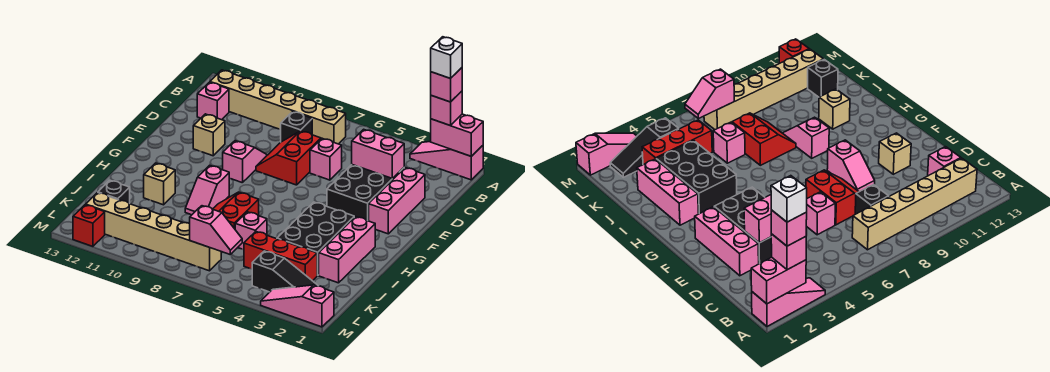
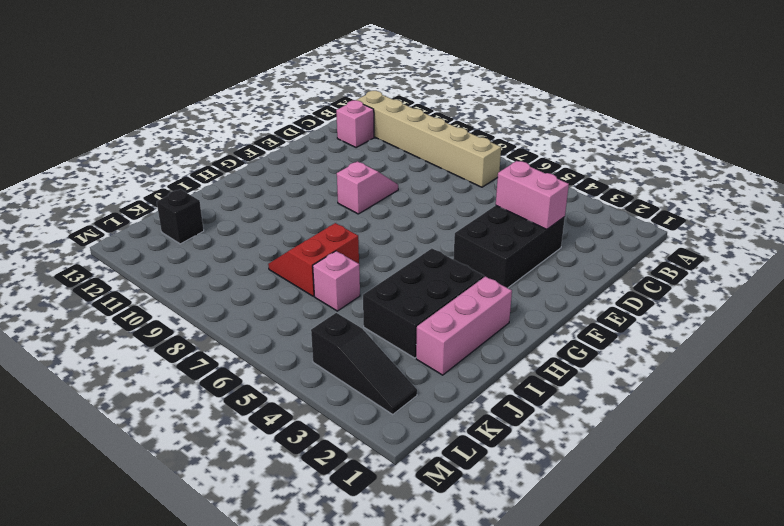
none -> pink 1x3 slope [410,141,483,180]
none -> black 1x1 brick [281,112,312,142]
none -> pink 1x3 brick [369,168,425,234]

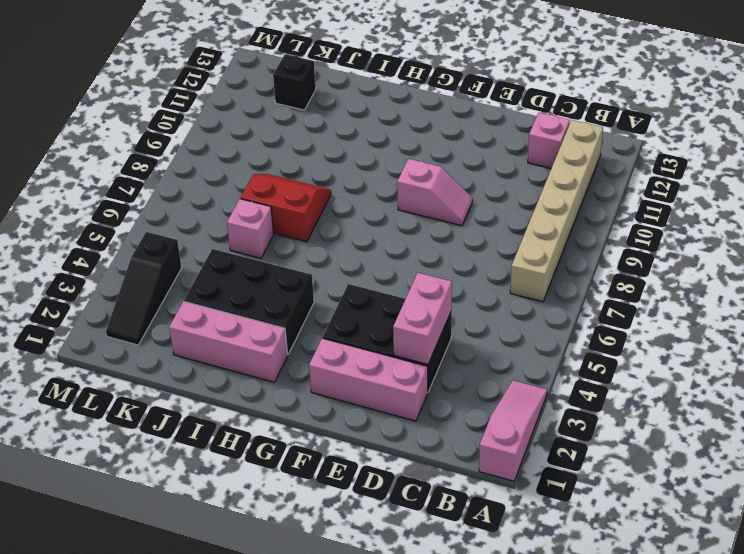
none -> black 1x1 brick [281,112,312,142]
none -> pink 1x1 brick [310,138,342,180]
none -> red 2x2 slope [256,131,321,185]

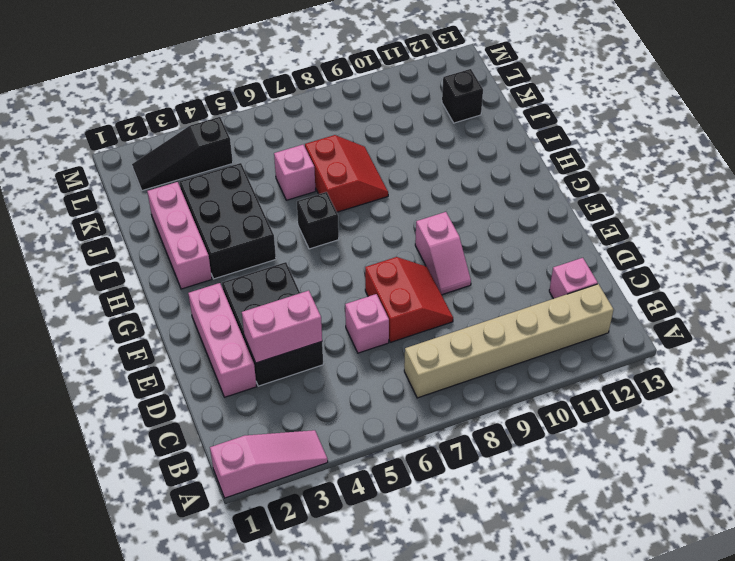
black 1x1 brick [297,192,339,249] -> black 1x1 brick moved to [281,112,312,142]
none -> tan 1x1 brick [193,114,225,156]
none -> pink 1x2 slope [185,165,229,215]
none -> tan 1x1 brick [144,163,175,205]

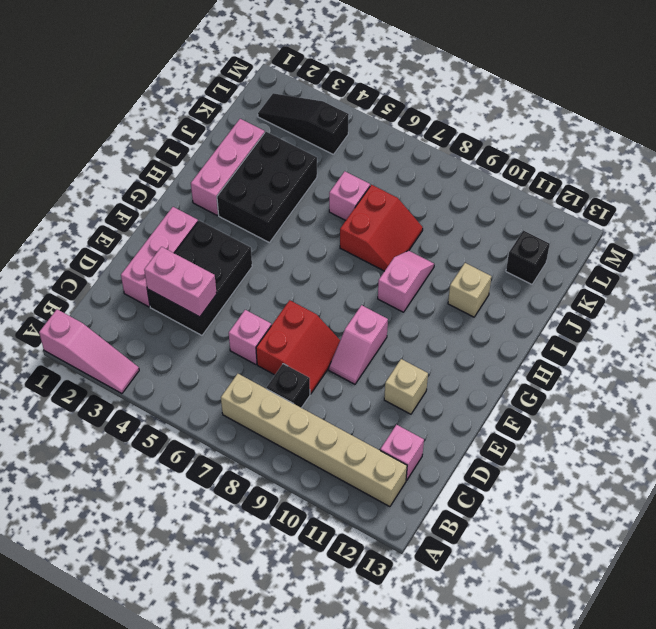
none -> red 1x3 brick [244,232,318,281]
none -> tan 1x6 brick [86,193,221,271]
none -> pink 1x3 slope [261,285,334,327]

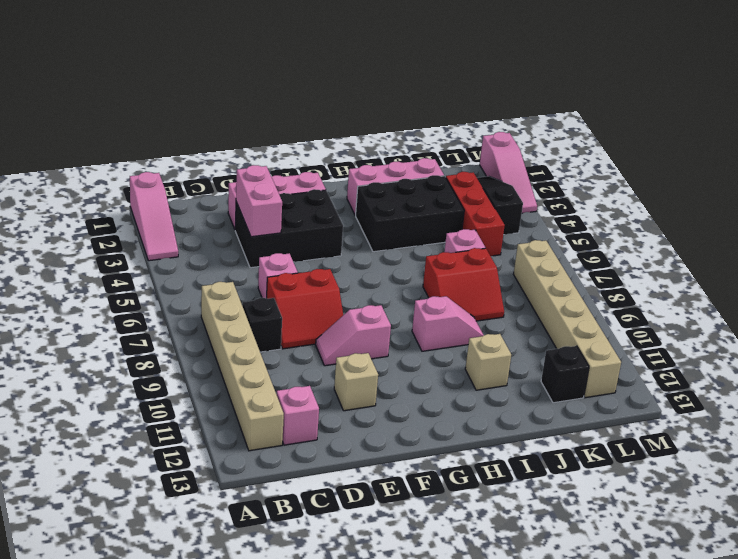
none -> red 1x1 brick [73,205,105,246]
none -> pink 1x2 brick [431,114,483,156]
none -> pink 1x2 slope [190,206,242,254]

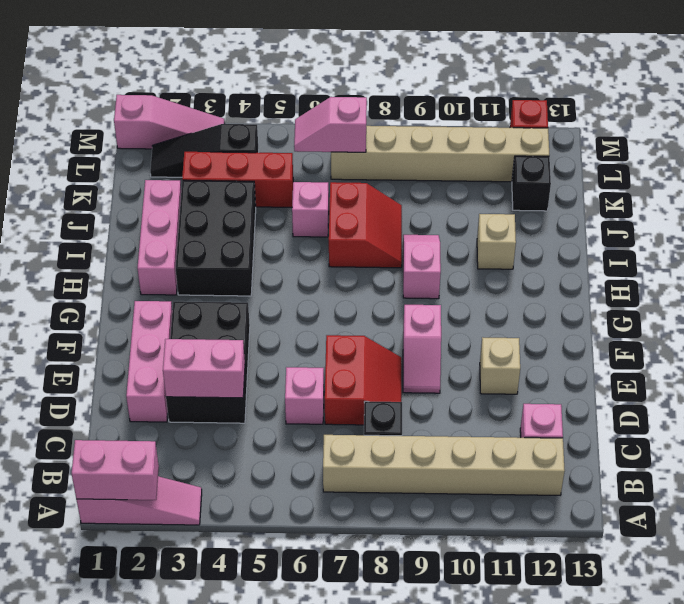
none -> pink 1x1 brick [431,91,462,125]
none -> pink 1x1 brick [431,68,462,102]
none -> white 1x1 brick [431,37,462,79]

